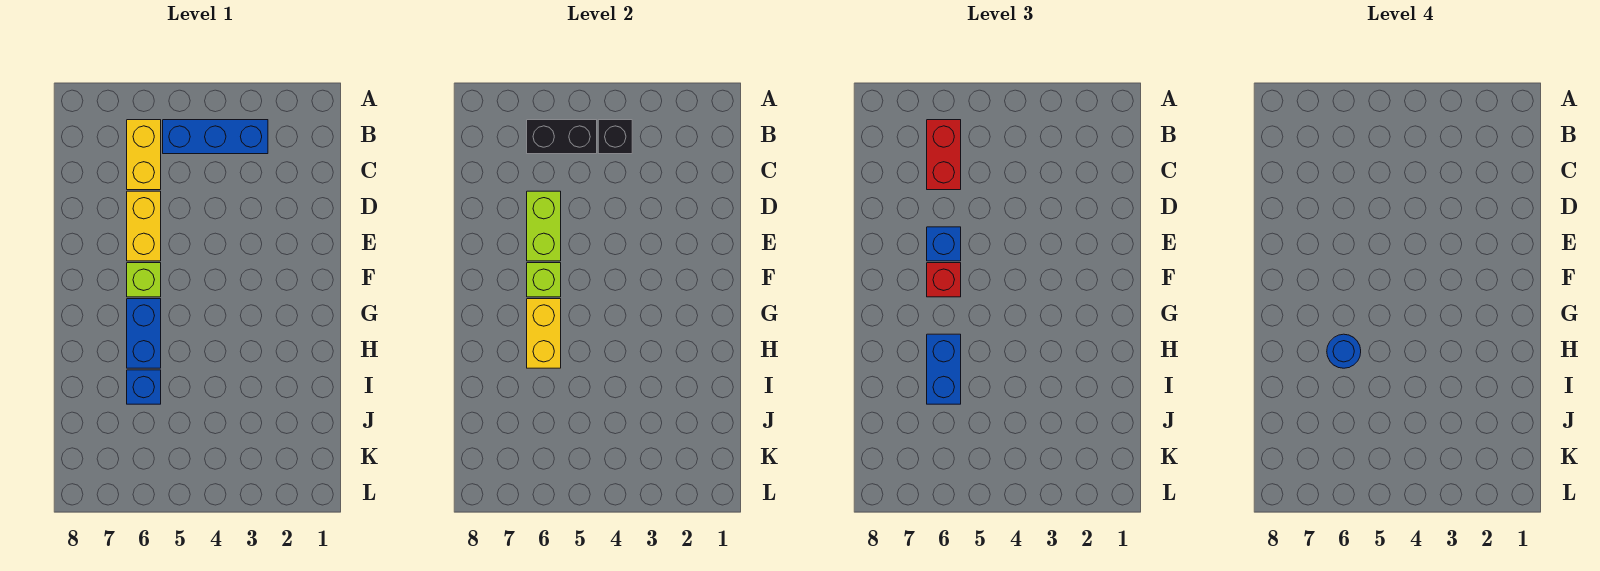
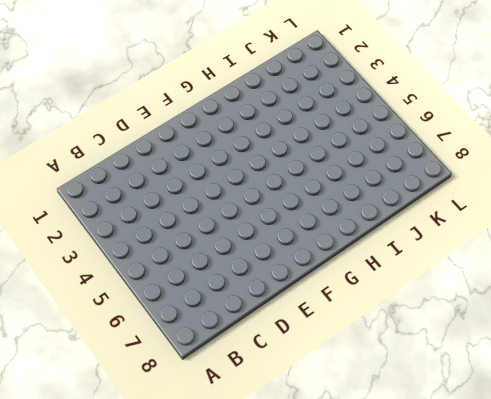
none -> blue 1x3 brick [163,120,268,154]
none -> yellow 1x2 brick [127,120,161,190]
none -> yellow 1x2 brick [127,191,161,261]

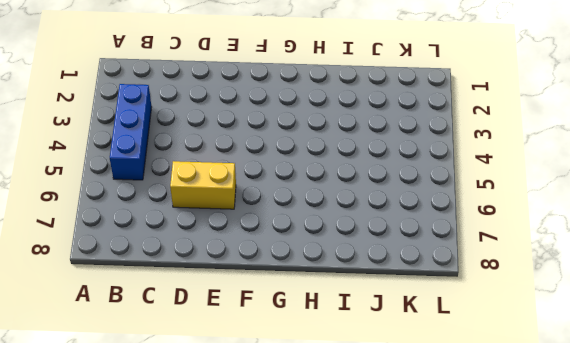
none -> yellow 1x2 brick [127,120,161,190]
none -> lime 1x1 brick [127,263,161,297]
none -> blue 1x2 brick [127,299,161,368]

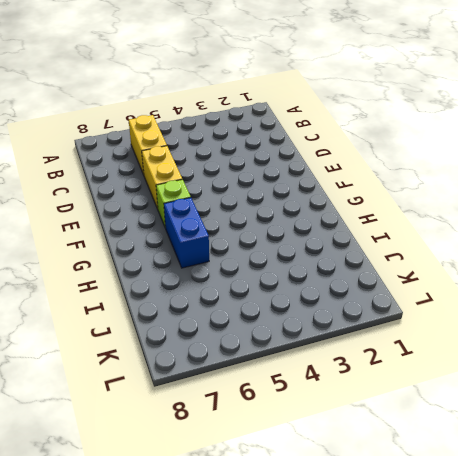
none -> blue 1x3 brick [163,120,268,154]
none -> blue 1x1 brick [127,370,161,404]
none -> black 1x1 brick [598,120,632,154]

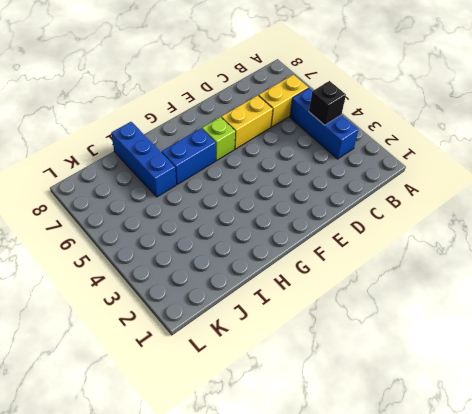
blue 1x3 brick [111,122,176,197] -> blue 1x1 brick [127,370,161,404]
none -> black 1x2 brick [527,120,597,154]
none -> lime 1x2 brick [527,191,561,261]
none -> lime 1x1 brick [527,263,561,297]

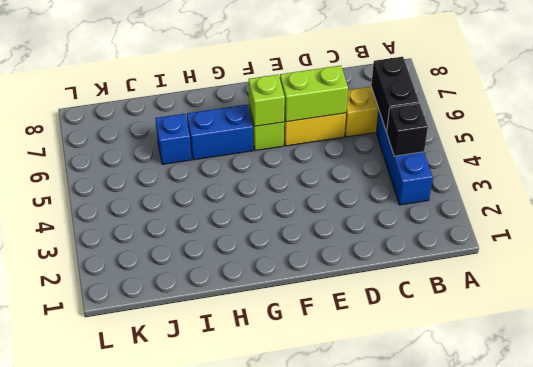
none -> yellow 1x2 brick [527,299,561,368]
none -> red 1x2 brick [927,120,961,190]
none -> blue 1x1 brick [927,227,961,261]

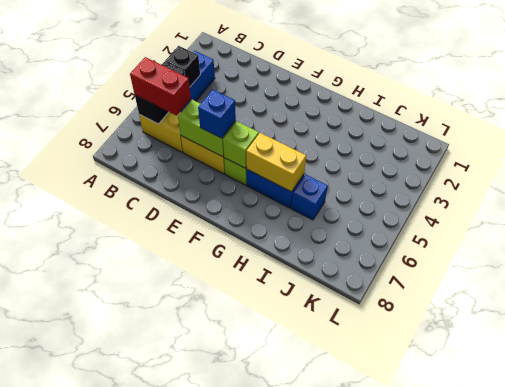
none -> red 1x1 brick [927,263,961,297]
none -> blue 1x2 brick [927,334,961,404]
none -> blue 1x1 round brick [1327,334,1361,368]

